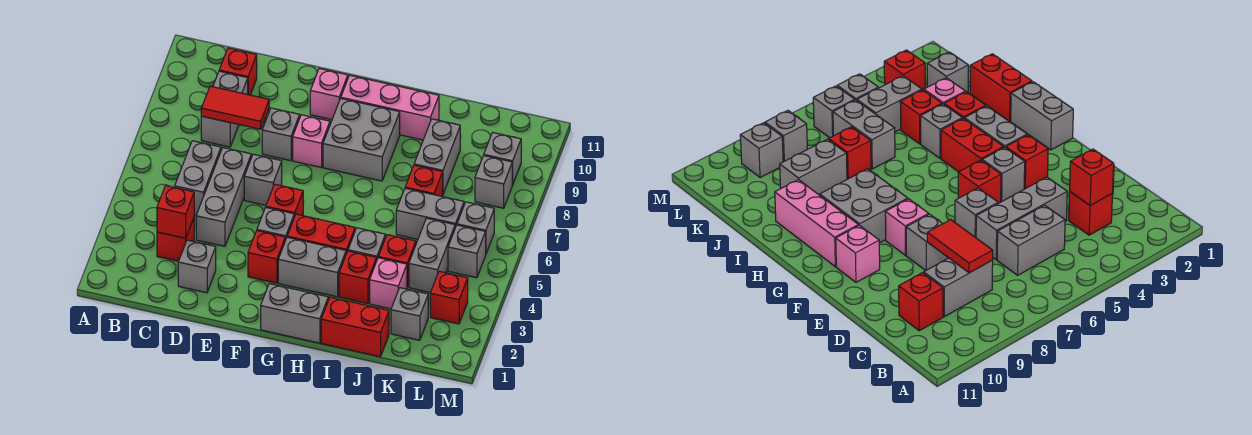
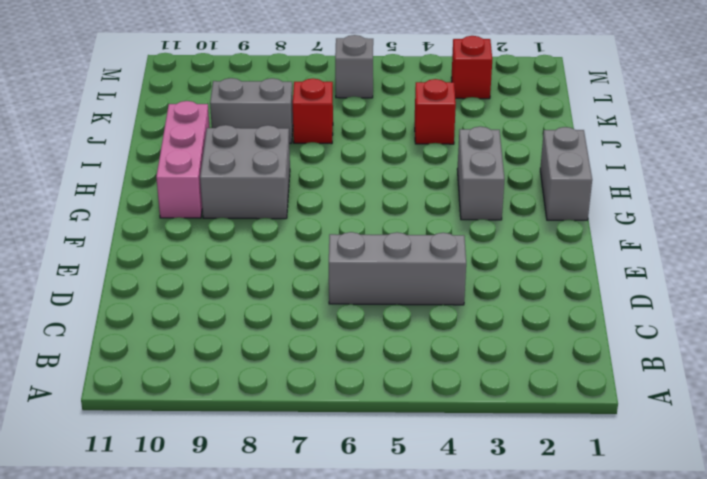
none -> red 1x1 brick [157,218,194,261]
none -> grey 1x2 brick [175,141,221,215]
none -> grey 1x2 brick [201,71,248,147]
none -> red 1x1 brick [219,48,257,95]

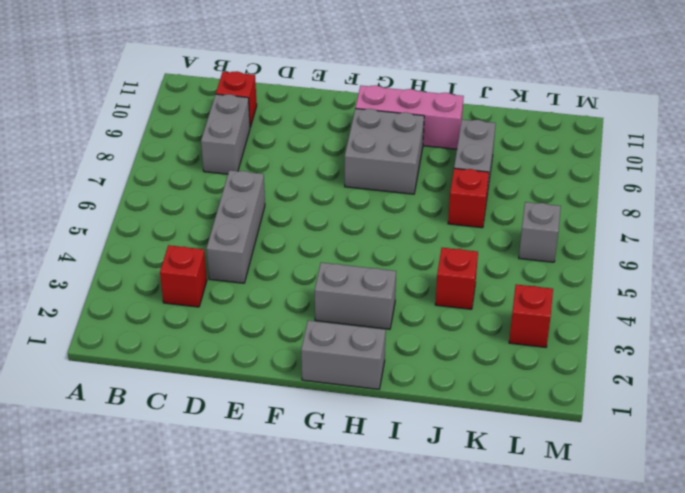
none -> grey 1x2 brick [175,141,221,215]
none -> grey 1x1 brick [178,240,216,293]
none -> grey 1x1 brick [244,154,282,205]
none -> grey 1x1 brick [262,108,300,161]

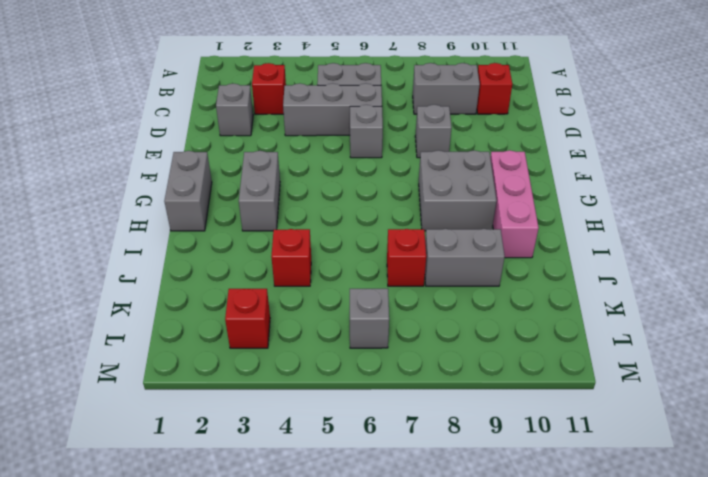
none -> red 1x1 brick [248,231,285,283]
none -> grey 1x1 brick [257,208,294,241]
none -> red 1x1 brick [266,184,303,217]
none -> pink 1x1 brick [293,115,330,167]

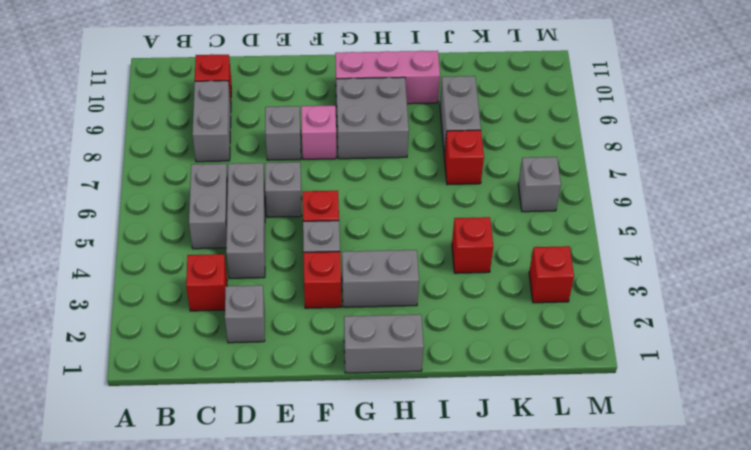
none -> pink 1x1 brick [310,69,348,120]
none -> red 1x2 brick [287,214,355,254]
none -> red 1x2 brick [321,297,389,357]
none -> red 1x1 brick [339,251,377,304]

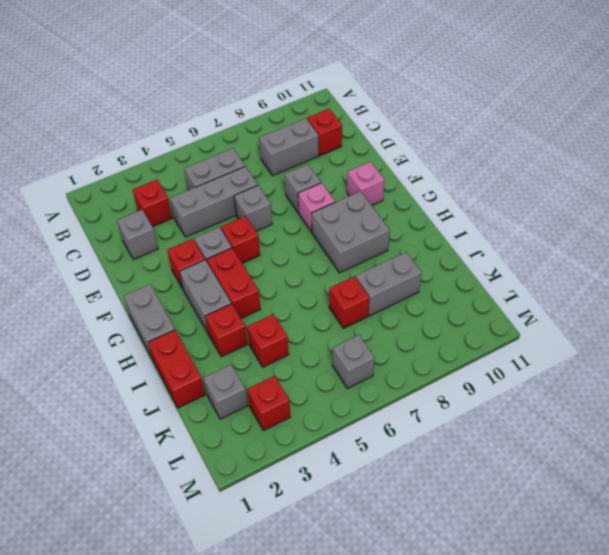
none -> pink 1x3 brick [341,75,439,140]
none -> grey 1x1 brick [348,228,385,259]
none -> pink 1x1 brick [370,258,407,309]
none -> grey 1x2 brick [396,188,464,239]

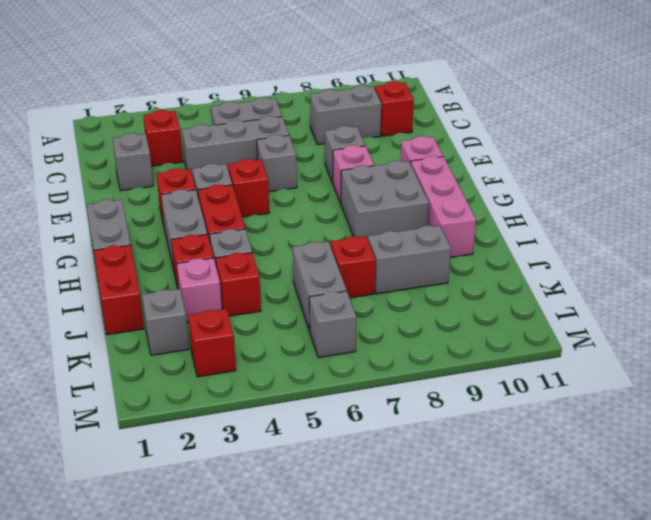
none -> grey 1x2 brick [409,218,455,292]
none -> grey 1x1 brick [448,225,486,278]
none -> grey 1x1 brick [475,156,512,208]
none -> grey 1x1 brick [484,132,521,185]

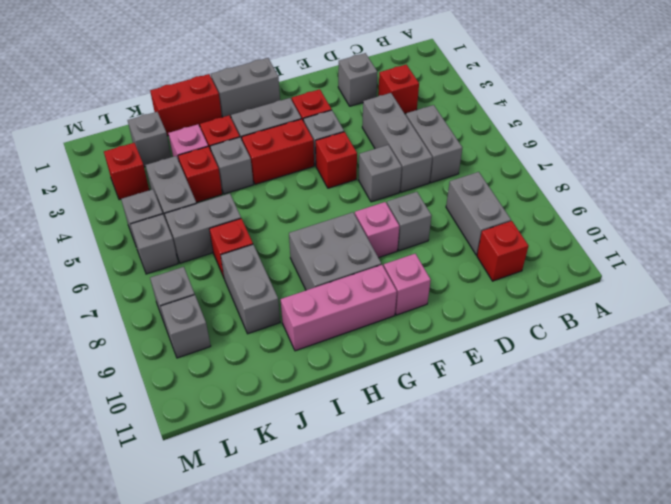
none -> red 1x1 brick [157,186,194,238]
none -> red 1x2 tile [201,86,269,129]

